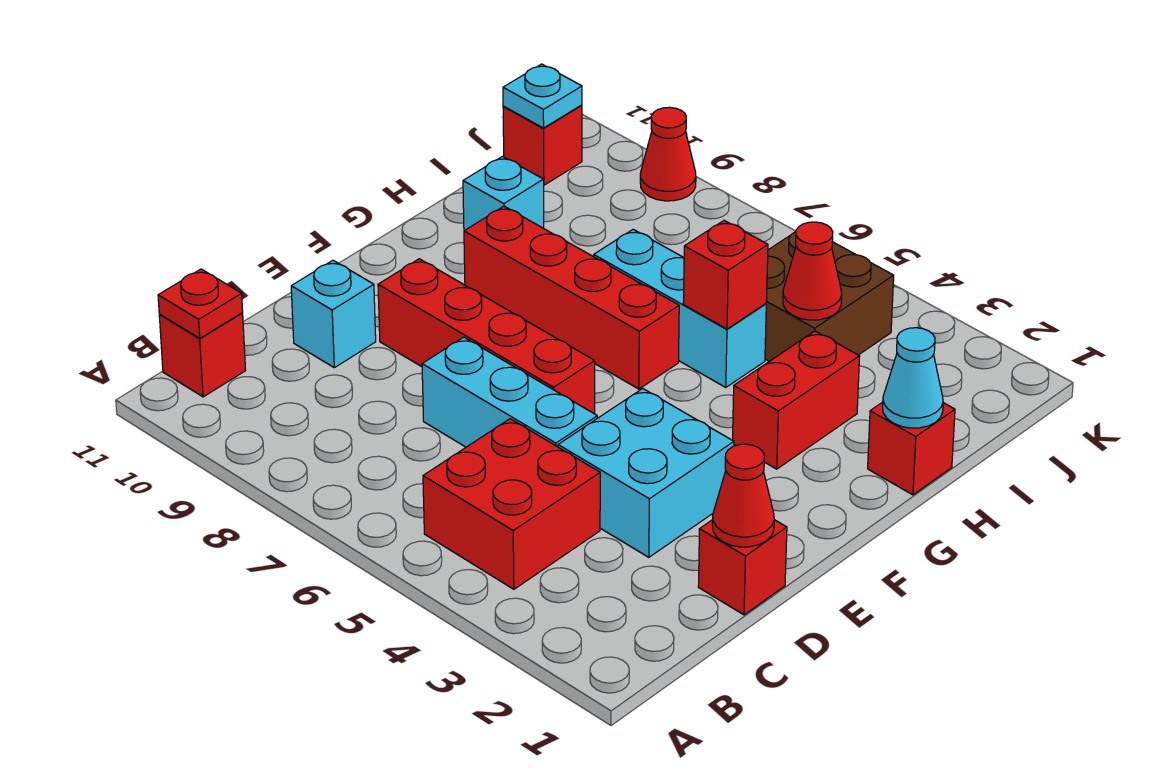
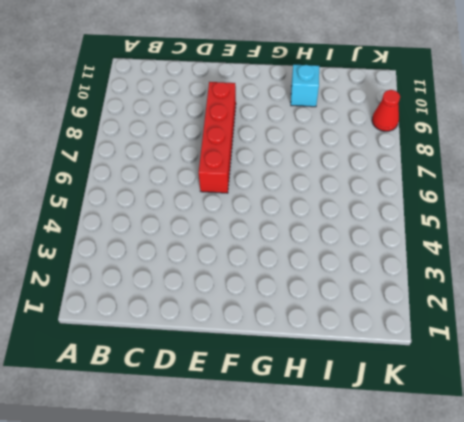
none -> red 2x2 brick [423,419,600,589]
none -> red 1x1 brick [159,313,246,397]
none -> red 1x1 brick [698,520,787,615]

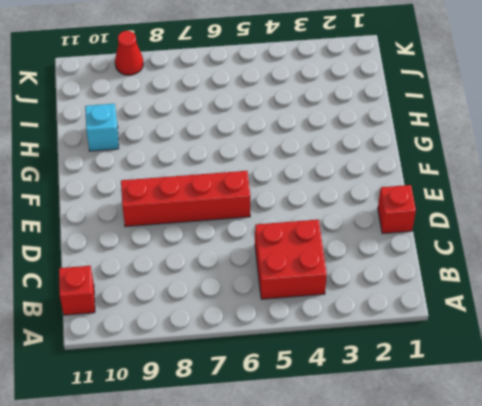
none -> cyan 2x2 brick [558,389,734,557]
none -> cyan 1x3 brick [422,337,597,447]
none -> cyan 1x1 brick [291,260,376,368]

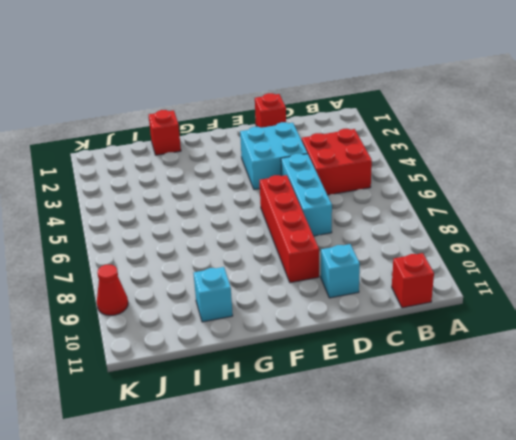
none -> red 1x2 brick [733,331,860,469]
none -> red 1x4 brick [464,206,679,389]
none -> cyan 1x3 brick [594,229,766,387]

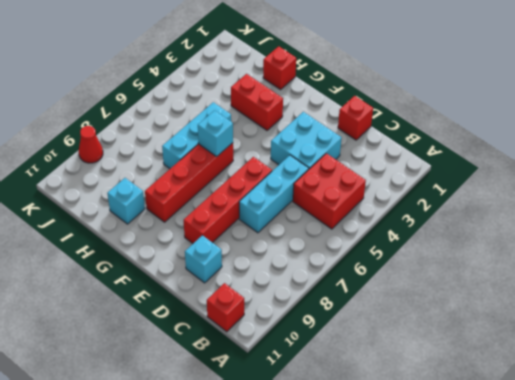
cyan 1x1 brick [198,111,233,156] -> none
none -> brown 2x2 brick [765,232,894,361]
none -> red 1x1 brick [503,105,582,185]
none -> red 1x1 plate [158,269,243,338]

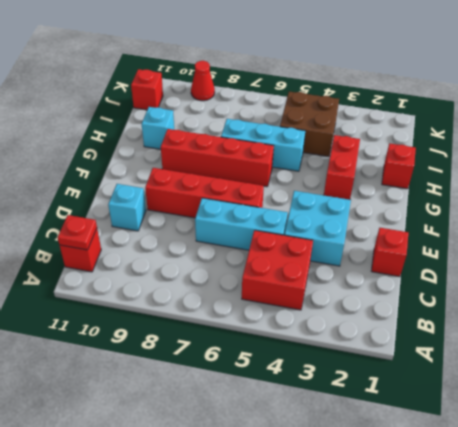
none -> red 1x1 cone [712,444,774,547]
none -> cyan 1x1 cone [883,328,943,428]
none -> red 1x1 brick [683,220,768,329]

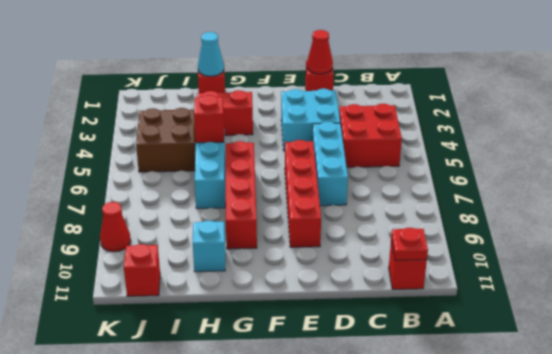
none -> cyan 1x1 brick [291,260,376,368]
none -> red 1x1 cone [783,222,842,320]
none -> cyan 1x1 plate [503,64,582,128]

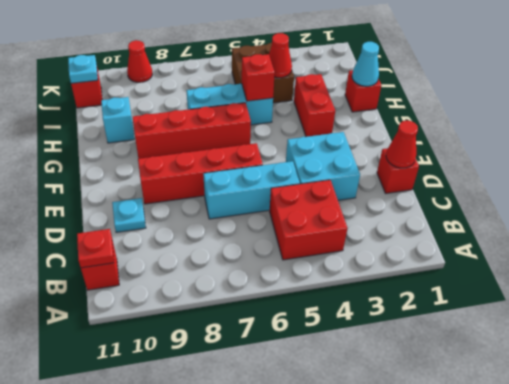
cyan 1x1 plate [112,198,146,232] -> cyan 1x1 brick [291,260,376,368]

